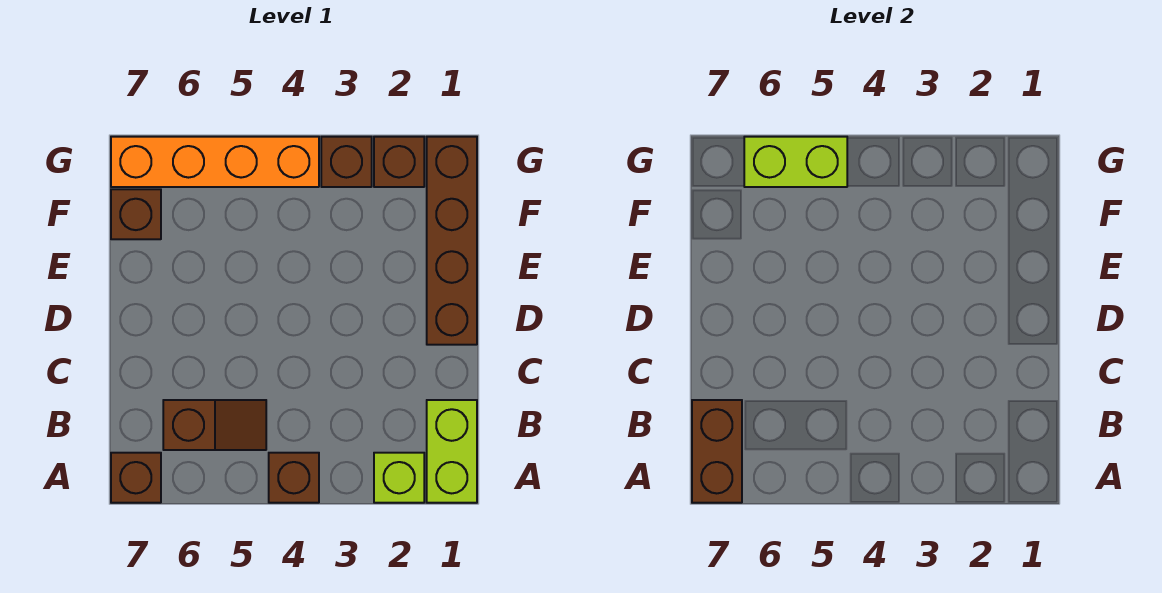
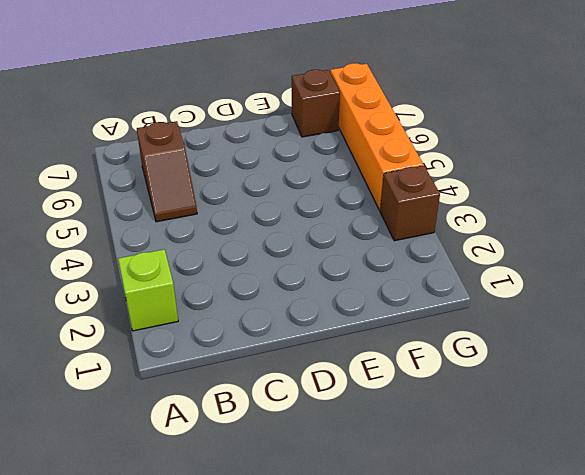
none -> lime 1x2 brick [427,400,477,503]
none -> brown 1x1 brick [269,453,319,503]
none -> brown 1x1 brick [111,453,161,503]

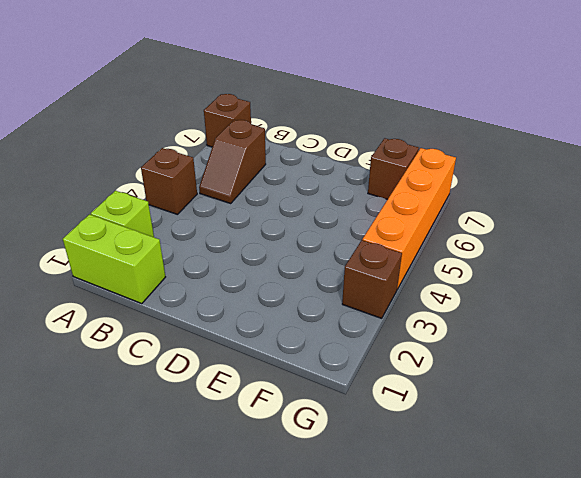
none -> brown 1x4 brick [427,137,477,345]
none -> brown 1x1 brick [374,137,424,187]
none -> brown 1x2 brick [692,400,742,503]

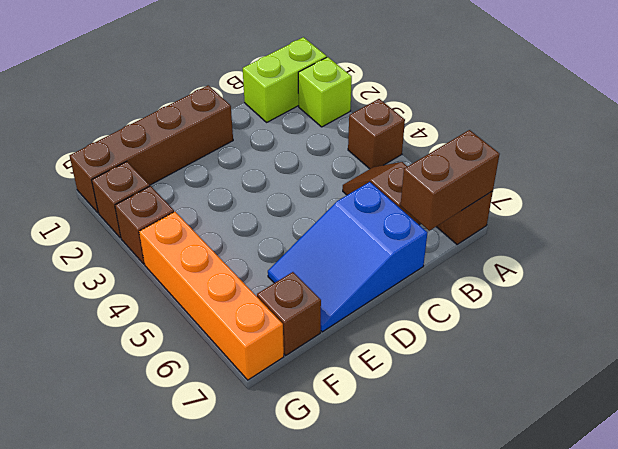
blue 2x3 slope [268,182,427,332] -> none
none -> lime 1x2 brick [744,137,847,187]

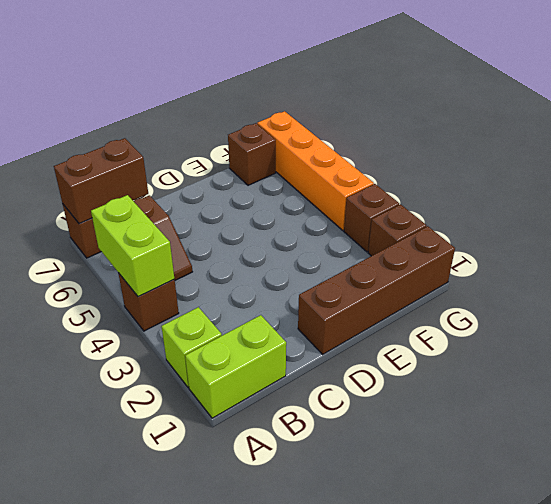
lime 1x2 brick [91,195,174,297] -> lime 1x2 brick moved to [744,137,847,187]

